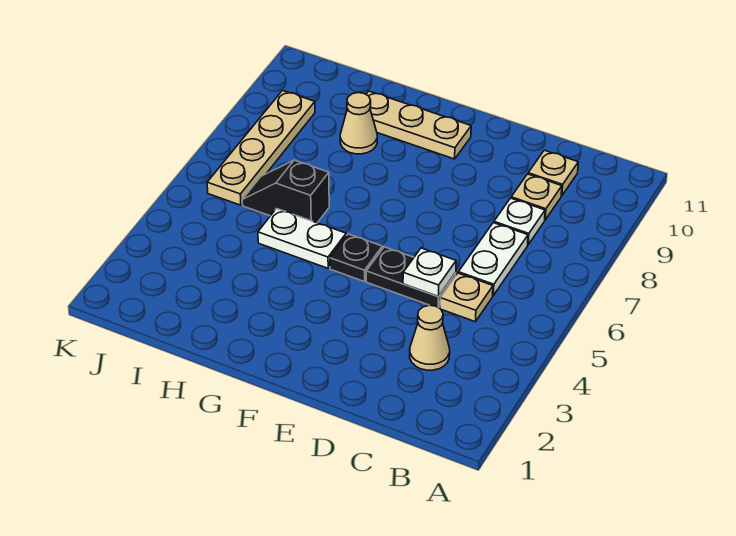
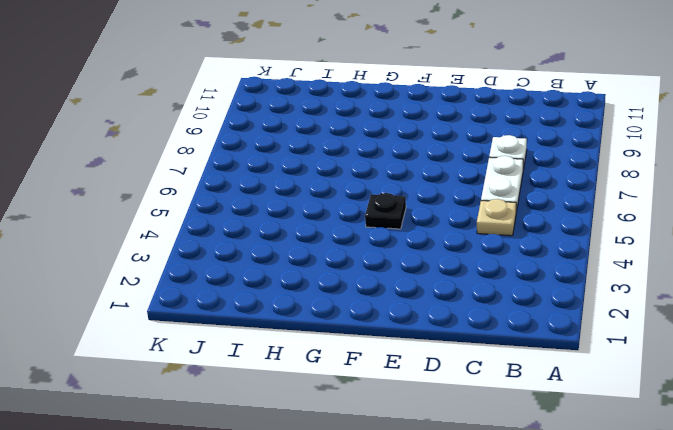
none -> tan 1x1 cone [410,305,450,370]
none -> tan 1x1 plate [511,174,562,220]
none -> tan 1x1 plate [528,150,578,196]

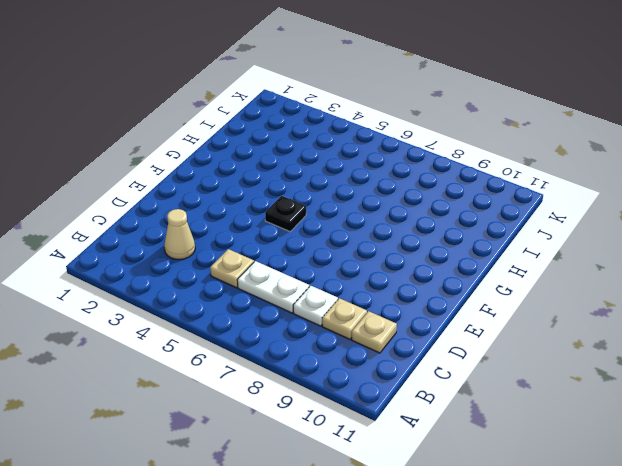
none -> black 1x2 plate [366,247,456,308]
none -> tan 1x3 plate [366,91,471,159]
none -> white 1x2 plate [258,209,346,268]

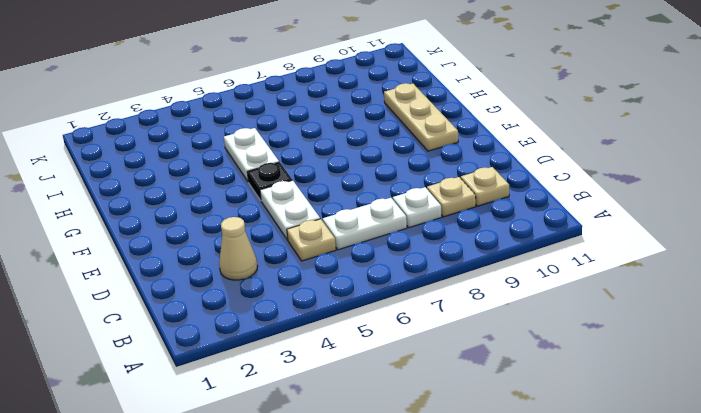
white 1x2 plate [260,180,320,240] -> black 1x2 plate [366,247,456,308]
none -> black 1x2 slope [242,160,329,223]
none -> tan 1x1 cone [340,93,377,154]
none -> tan 1x4 plate [207,91,315,205]

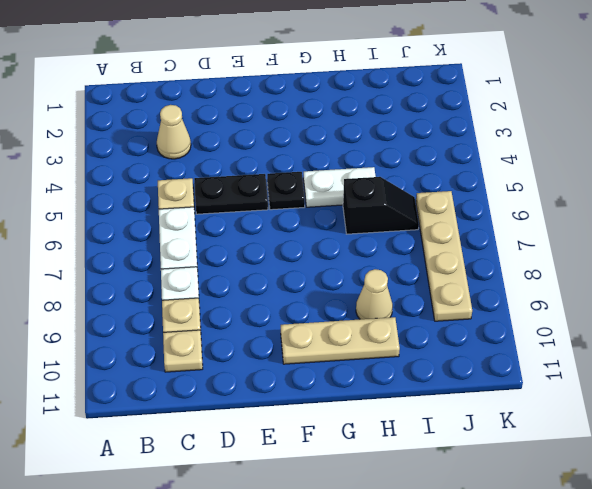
none -> white 1x1 plate [403,248,456,296]

